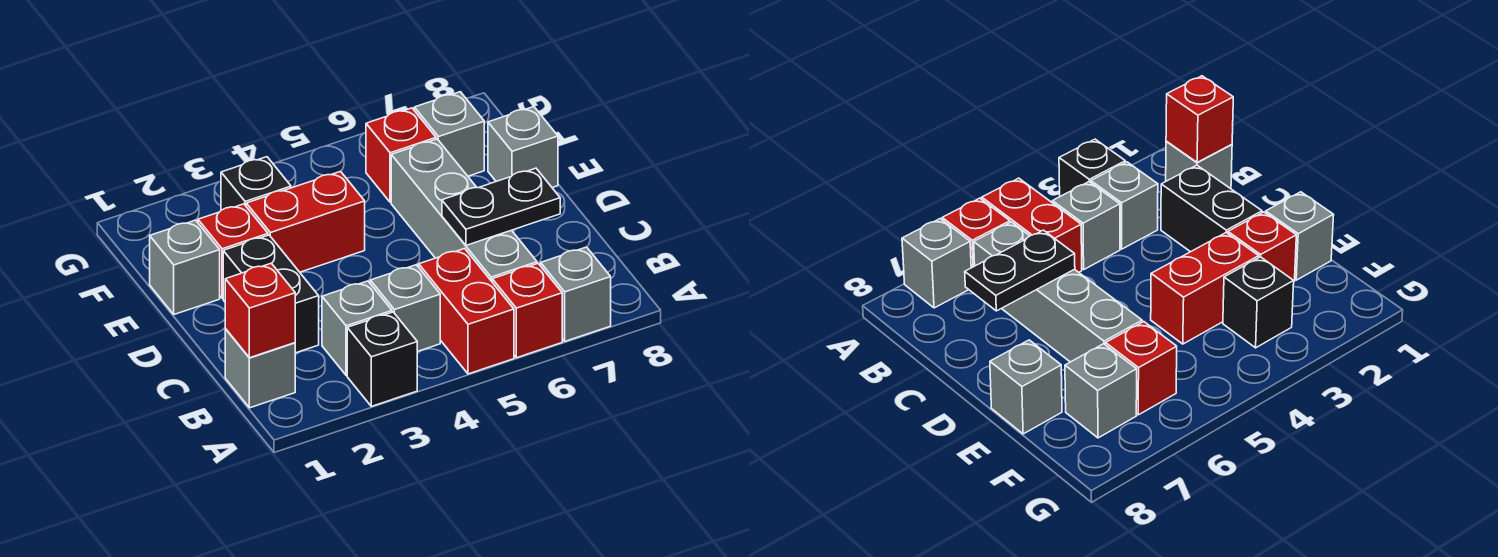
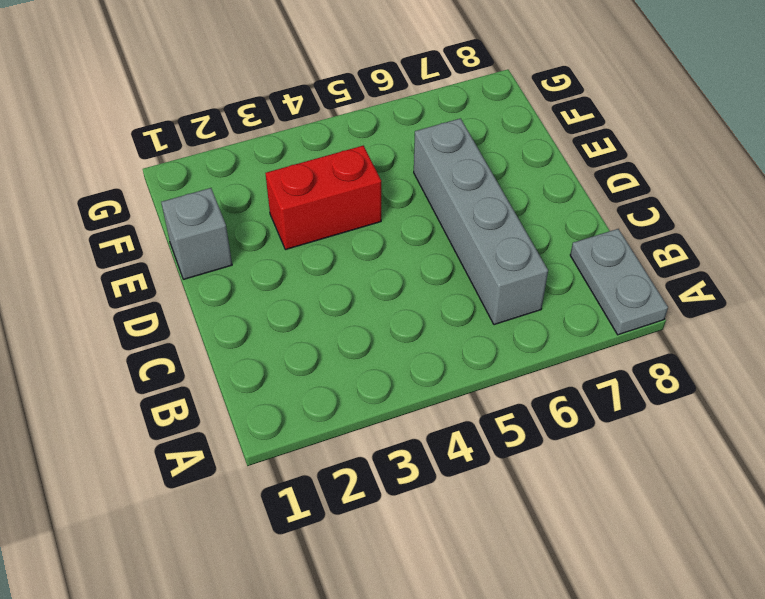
grey 1x2 plate [570,229,668,335] -> none
none -> black 1x1 brick [347,312,417,406]
none -> red 1x2 brick [419,248,514,374]
none -> red 1x1 brick [492,263,562,358]

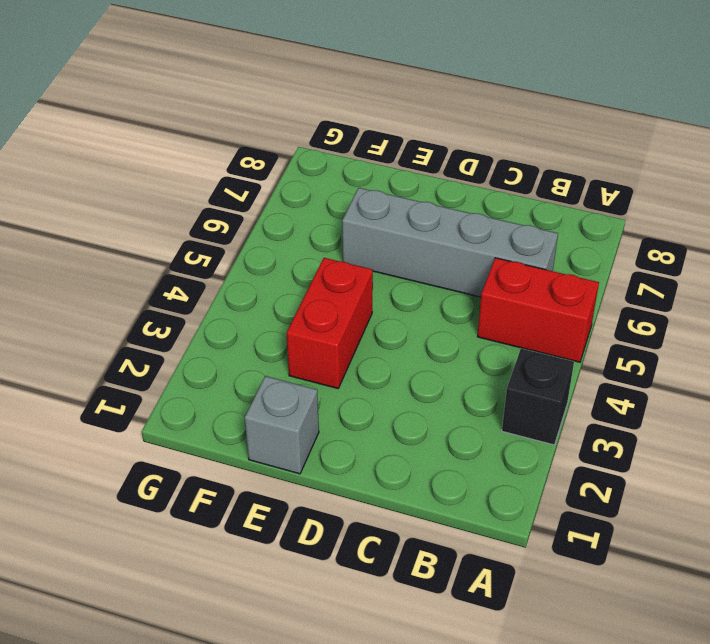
none -> red 1x1 brick [492,263,562,358]
none -> grey 1x1 brick [541,247,611,341]
none -> grey 1x1 brick [225,329,295,408]

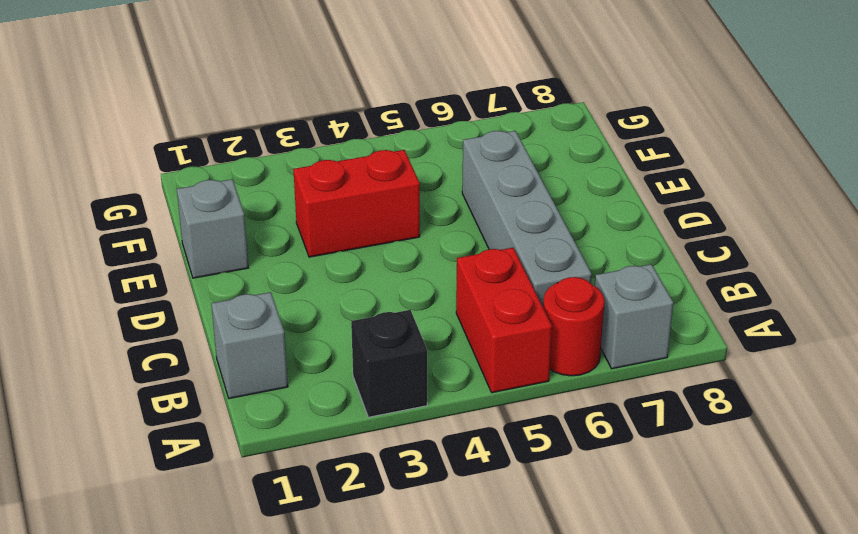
red 1x1 round brick [543,277,605,376] -> red 1x1 brick [492,263,562,358]
none -> grey 1x1 brick [322,281,392,375]
none -> grey 1x1 brick [370,265,440,352]
none -> black 1x2 brick [223,235,319,353]

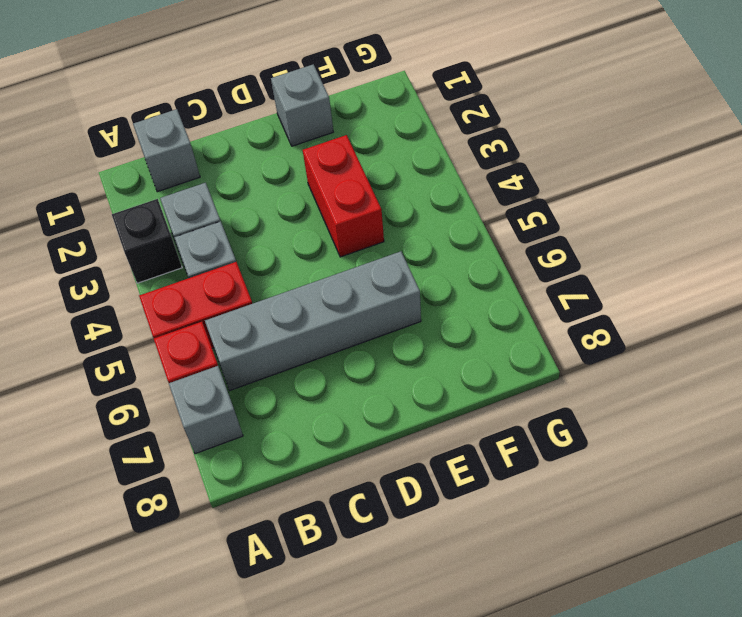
none -> black 1x2 brick [223,235,319,353]
none -> red 1x1 brick [198,204,268,298]
none -> grey 1x1 brick [488,107,558,188]

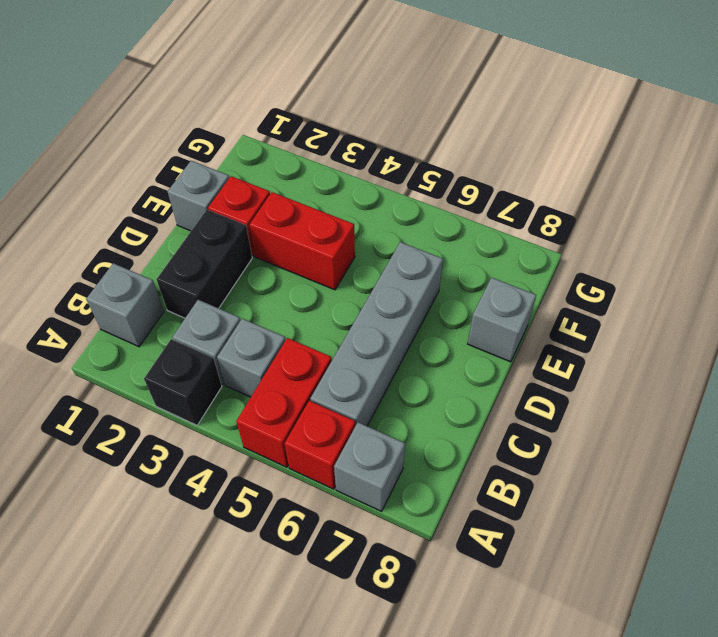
none -> black 1x1 brick [221,157,291,210]
none -> red 1x1 brick [366,108,436,202]
none -> grey 1x1 brick [414,92,484,176]

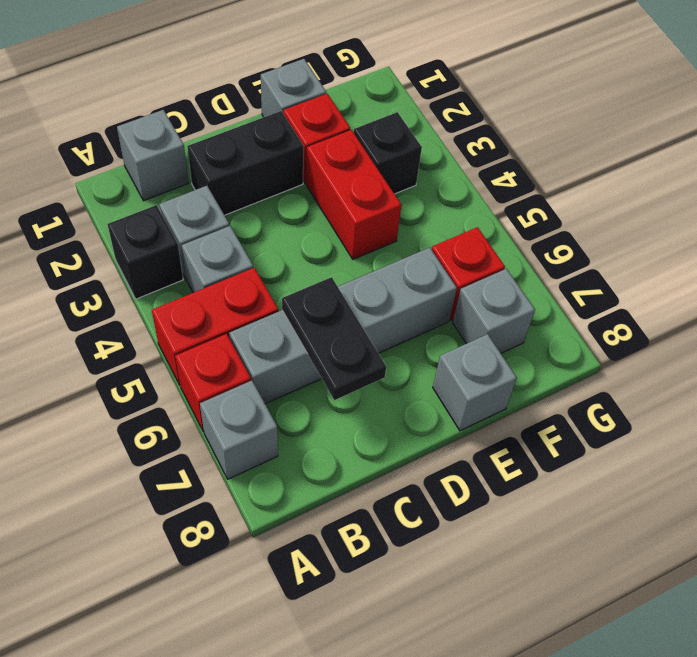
none -> red 1x1 brick [225,263,295,358]

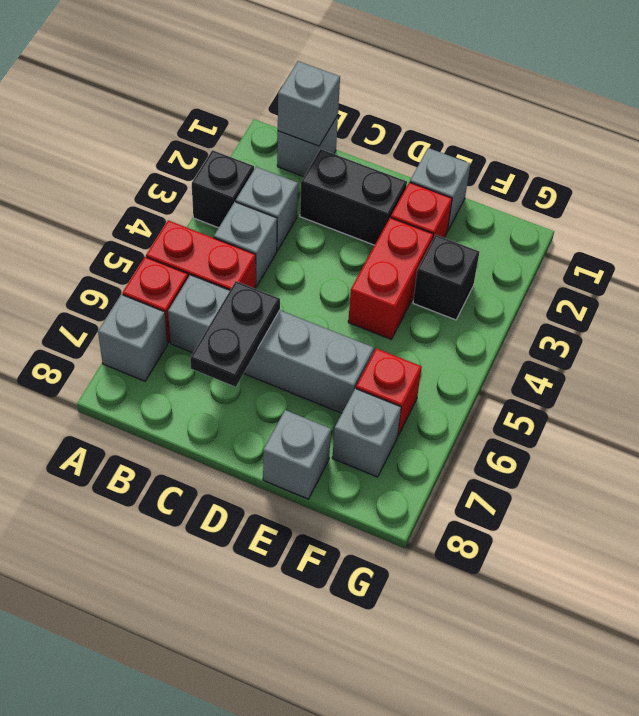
grey 1x1 brick [278,61,340,146] -> red 1x1 brick [225,263,295,358]

